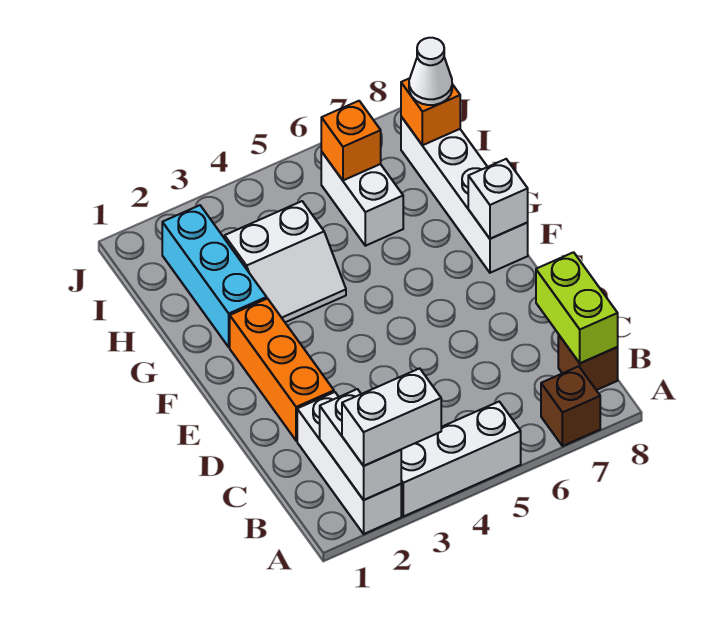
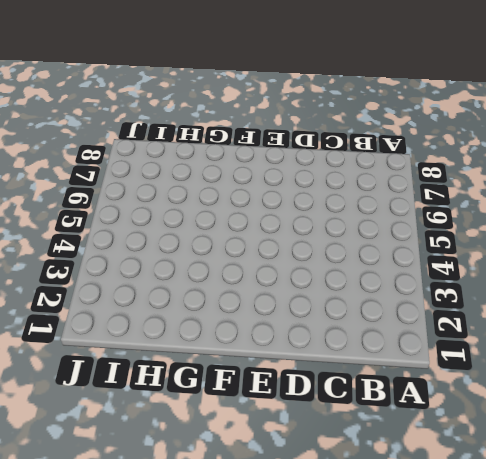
none -> white 1x3 brick [297,392,401,534]
none -> white 1x3 brick [401,402,521,516]
none -> brown 1x1 brick [541,366,600,446]

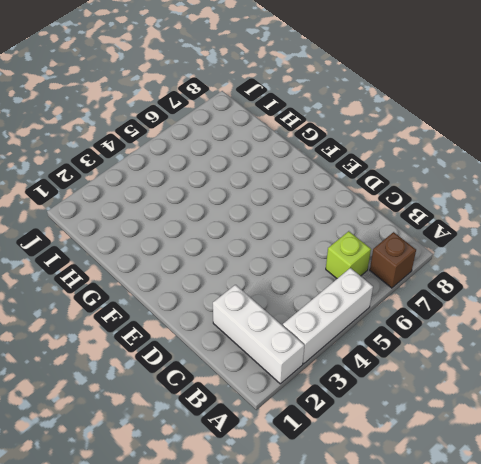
lime 1x1 brick [326,231,371,279] -> none
none -> brown 1x1 brick [558,334,618,390]
none -> orange 1x3 brick [230,299,334,441]
none -> white 1x4 brick [401,117,528,273]

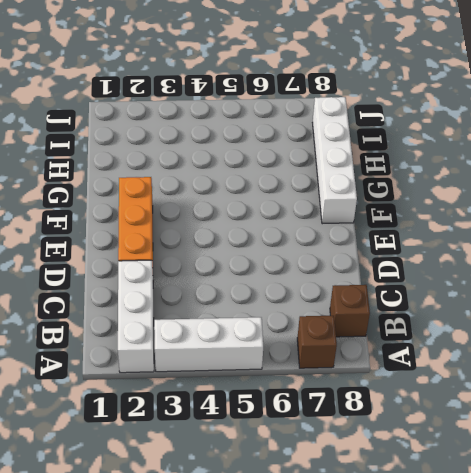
none -> cyan 1x3 brick [162,205,267,347]
none -> white 2x2 slope [225,201,346,322]
none -> white 1x2 brick [321,152,403,246]

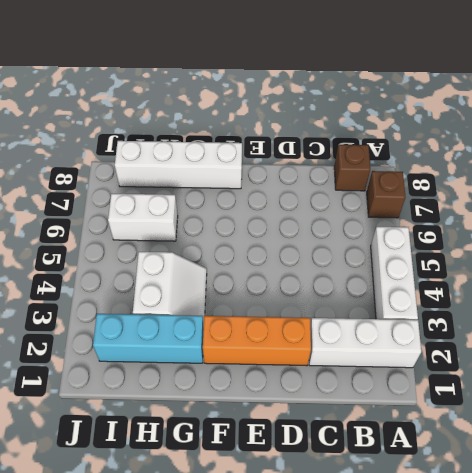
none -> white 1x2 brick [320,389,401,500]
none -> lime 1x2 brick [536,252,618,363]
none -> white 1x1 brick [468,159,528,239]

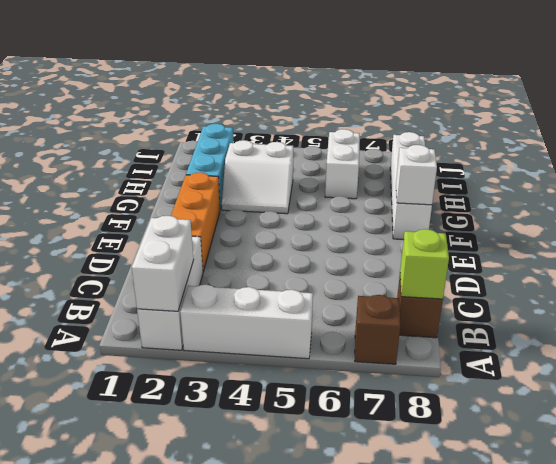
lime 1x1 brick [400,229,449,299] -> lime 1x2 brick [536,252,618,363]
none -> orange 1x1 brick [321,101,381,180]
none -> orange 1x1 brick [401,78,460,145]
none -> white 1x2 brick [342,368,441,466]

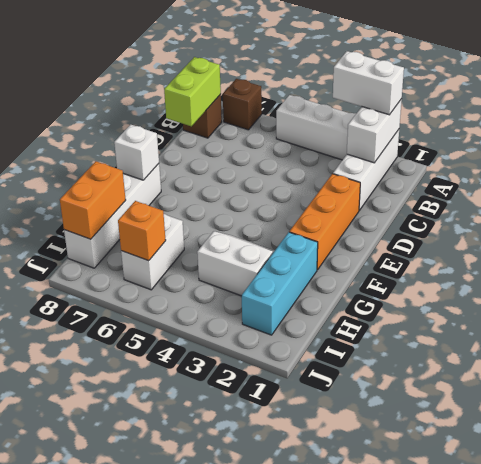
orange 1x2 brick [60,161,126,239] -> orange 1x1 brick [401,78,460,145]
none -> white 1x1 cone [409,38,452,105]

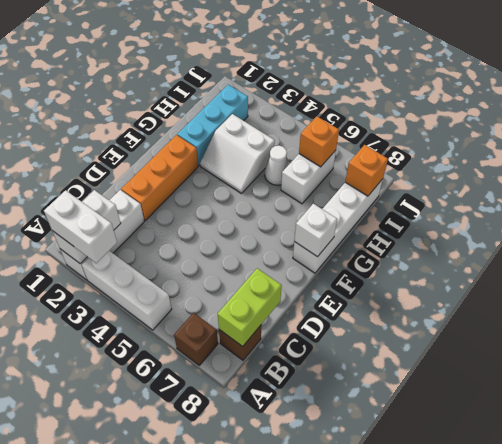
white 1x1 cone [265,146,289,185] -> white 1x1 cone moved to [409,38,452,105]

